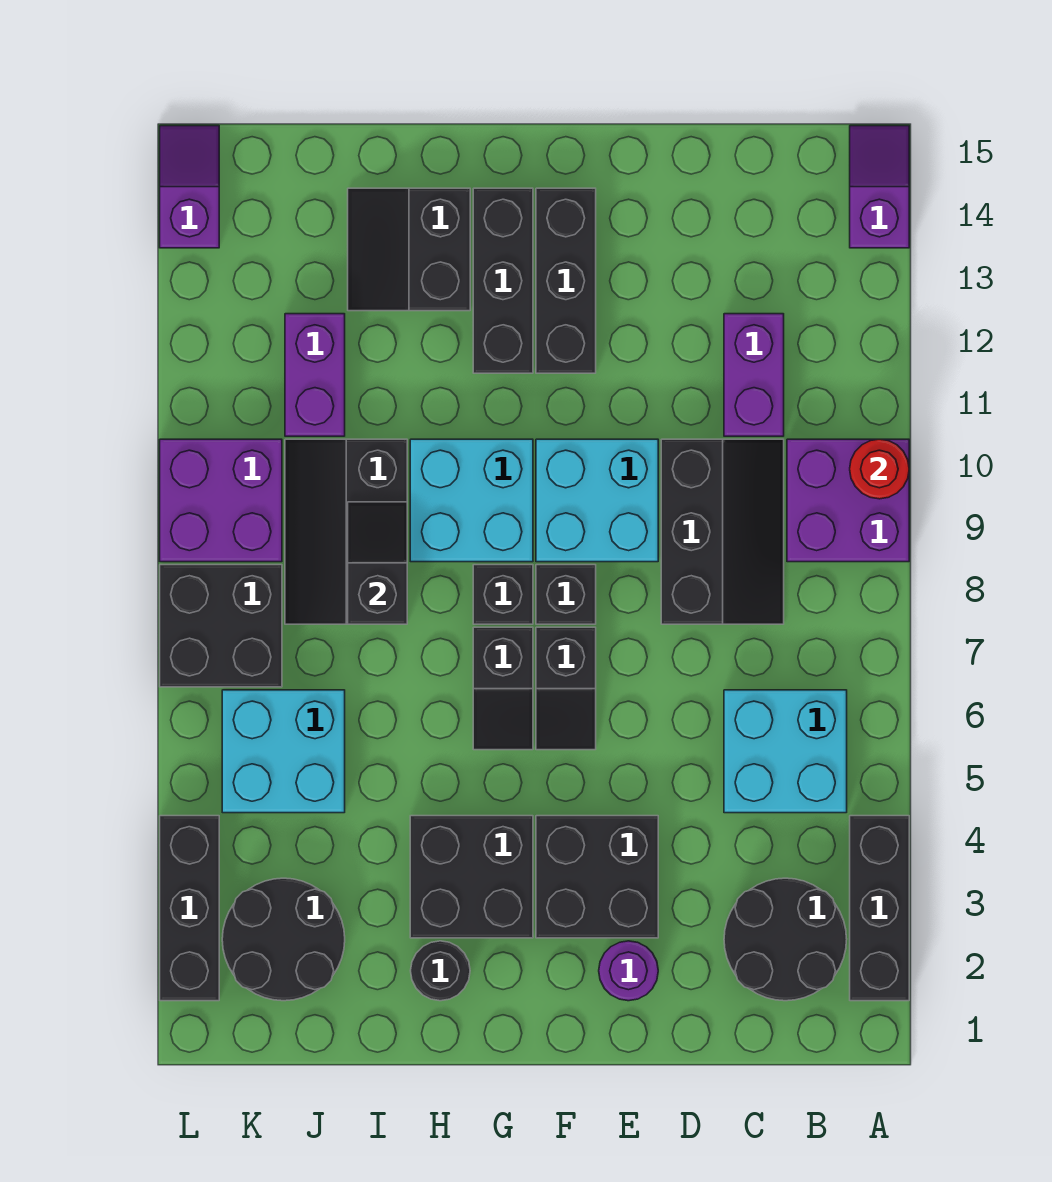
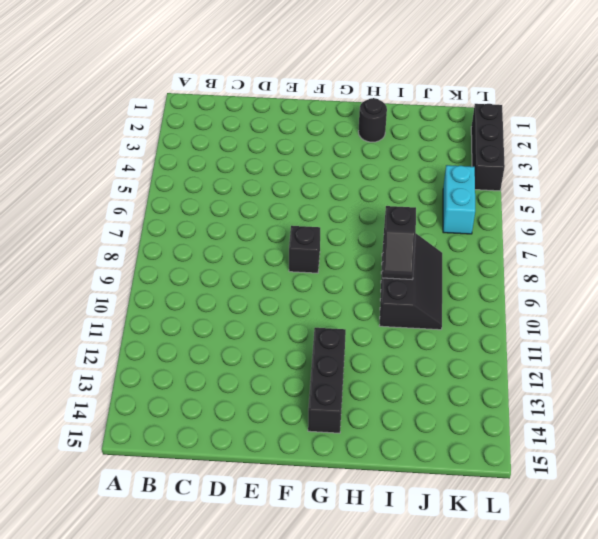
cyan 1x2 brick [443,165,475,234] -> cyan 2x2 brick [222,690,345,813]
none -> black 1x3 brick [850,816,909,1001]
none -> purple 2x2 brick [787,439,909,562]
none -> purple 1x2 slope [850,126,909,248]
none -> black 2x2 round brick [724,878,847,1001]

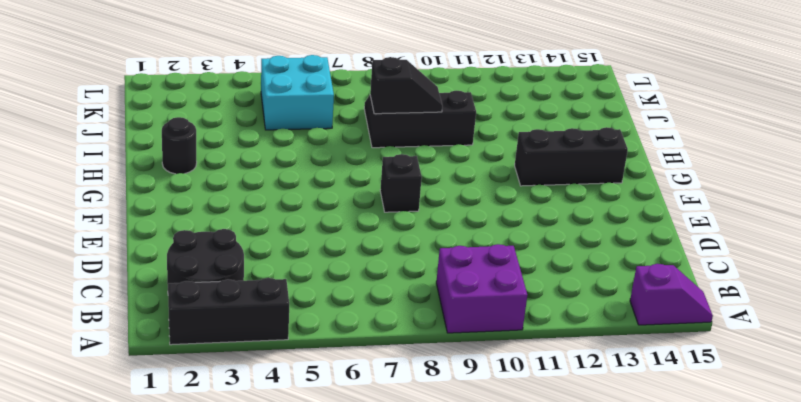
none -> cyan 2x2 brick [724,690,847,813]
none -> black 2x3 slope [661,439,784,624]
none -> purple 1x2 brick [724,314,784,436]
none -> purple 1x1 round brick [599,941,658,1001]

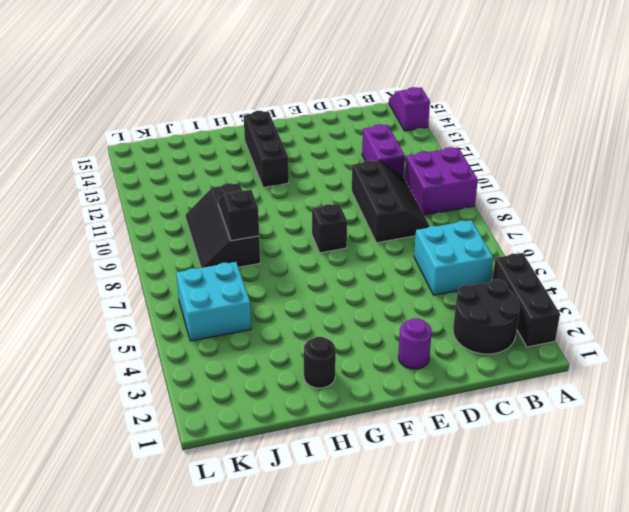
none -> black 2x2 brick [536,816,658,938]
none -> cyan 2x2 brick [536,439,658,562]
none -> black 1x2 slope [536,627,596,750]
none -> black 1x3 brick [536,188,596,373]

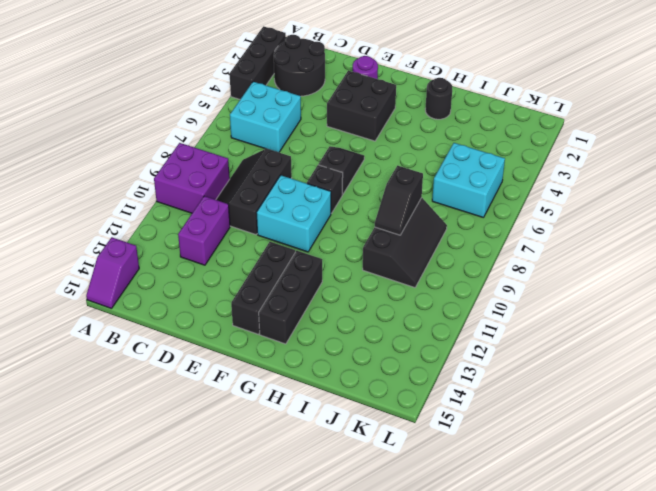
none -> black 2x2 brick [410,816,533,938]
none -> black 1x2 slope [473,627,533,750]
none -> black 1x1 brick [473,565,533,624]
none -> cyan 2x2 brick [410,439,533,562]

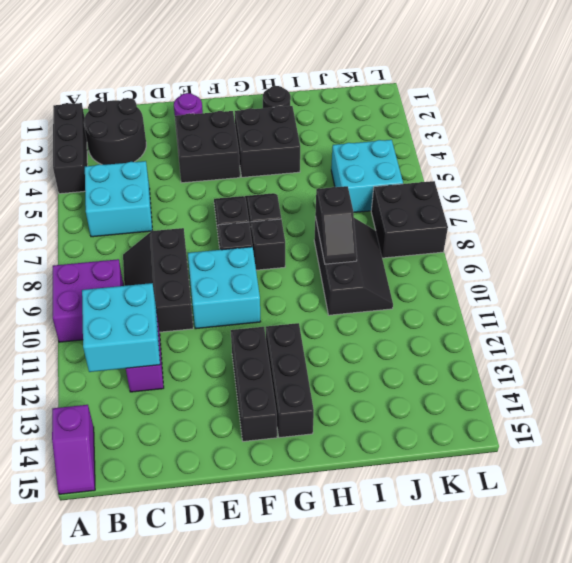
cyan 2x2 brick [82,283,160,372] -> cyan 2x2 brick moved to [410,439,533,562]
none -> black 2x2 slope [348,188,470,311]
none -> black 2x2 round brick [222,878,345,1001]
none -> purple 1x2 brick [285,314,345,436]
none -> purple 2x2 brick [160,439,282,562]

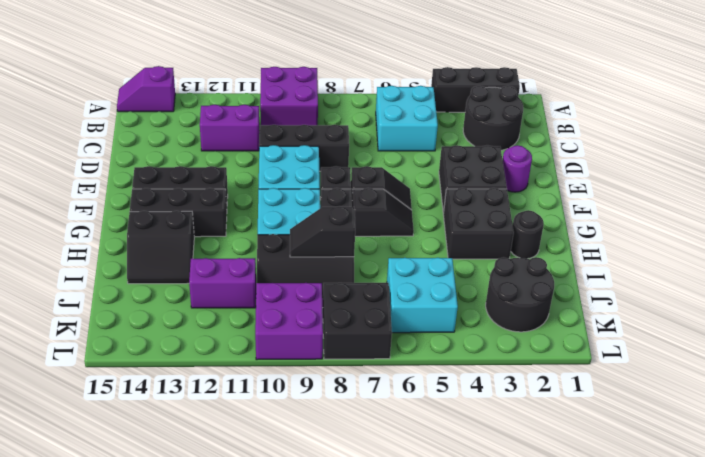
none -> black 1x3 brick [160,816,219,1001]
none -> purple 1x2 slope [160,126,219,248]
none -> red 1x1 round brick [850,439,909,499]

